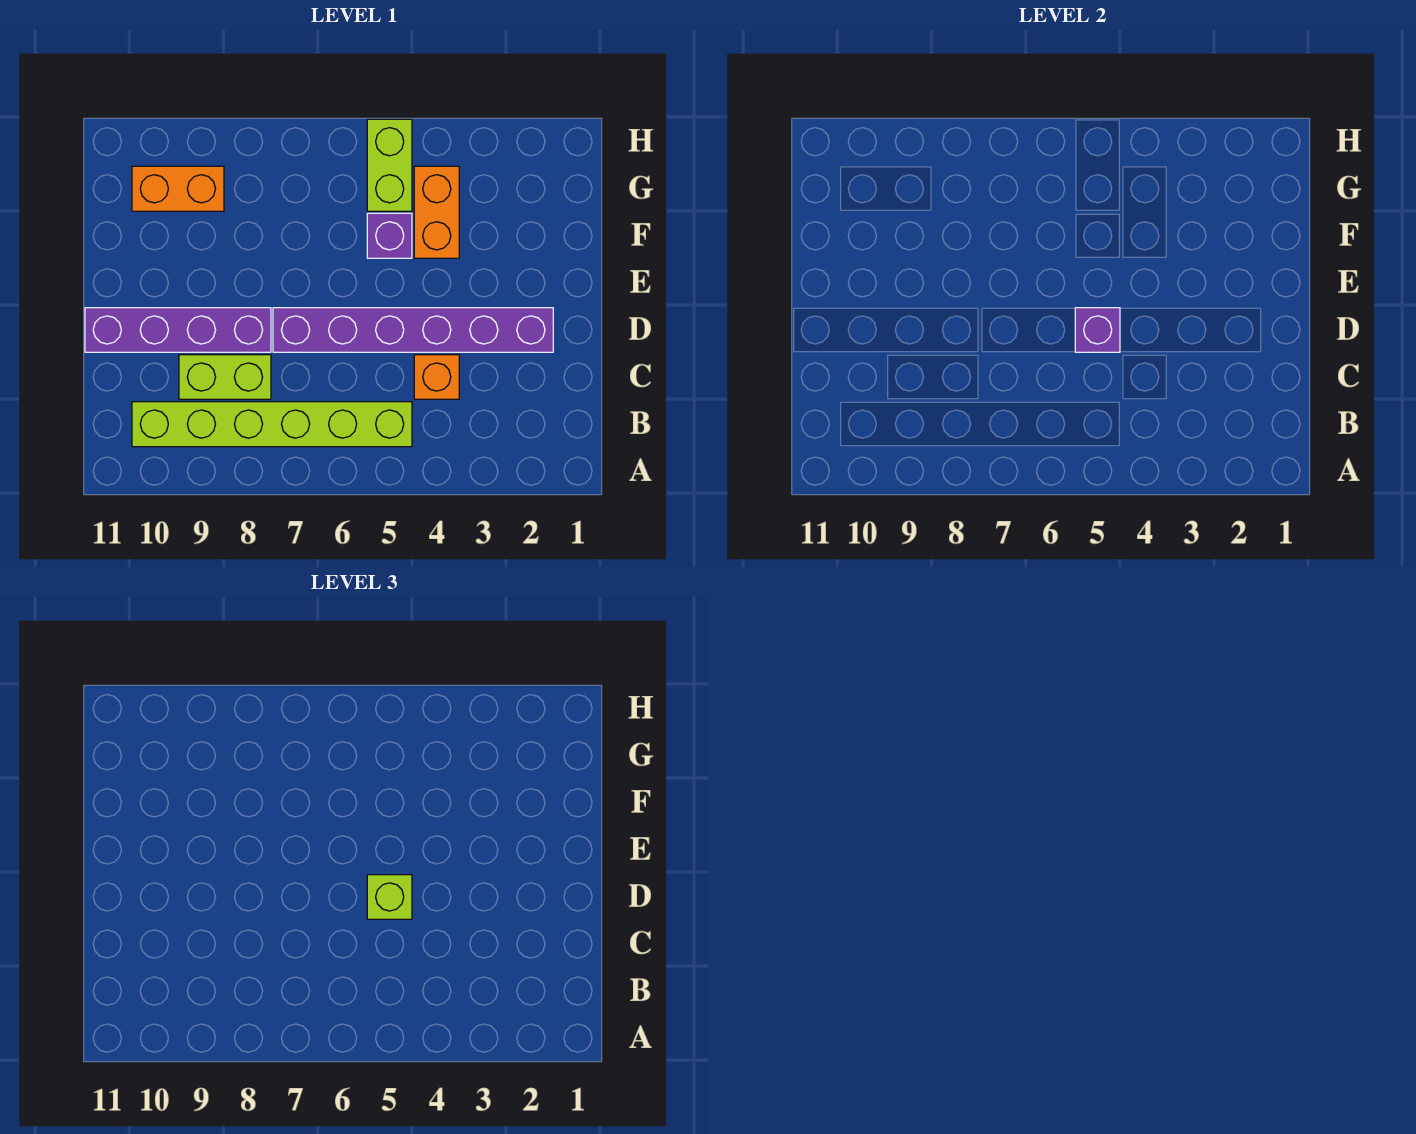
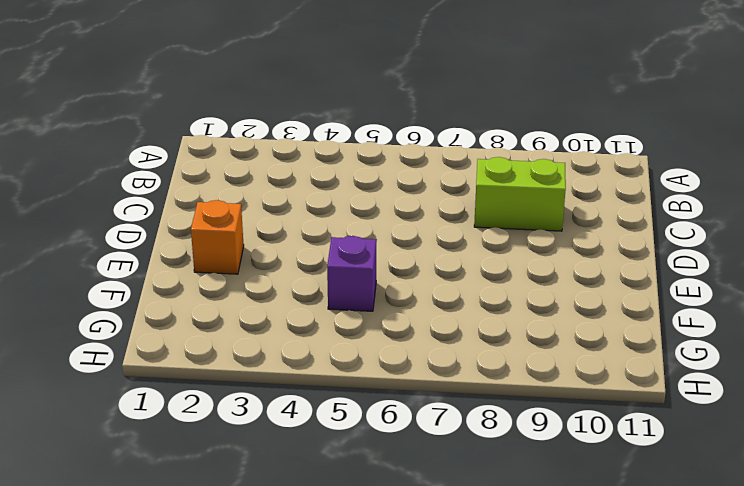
orange 1x1 brick [191,200,244,274] -> orange 1x1 brick moved to [414,355,459,399]
none -> lime 1x6 brick [132,402,412,447]
none -> purple 1x6 brick [273,308,553,352]

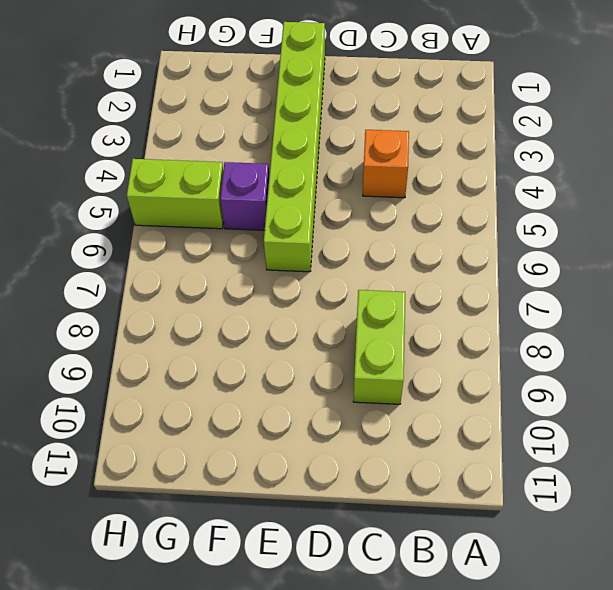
lime 1x6 brick [264,22,325,272] -> lime 1x6 brick moved to [132,402,412,447]
none -> purple 1x6 brick [273,308,553,352]
none -> purple 1x4 brick [85,308,271,352]

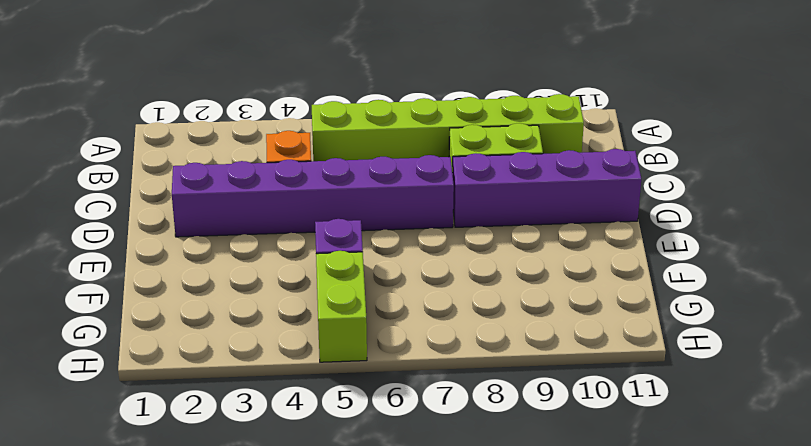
none -> orange 1x2 brick [414,166,459,258]
none -> orange 1x2 brick [132,166,224,211]

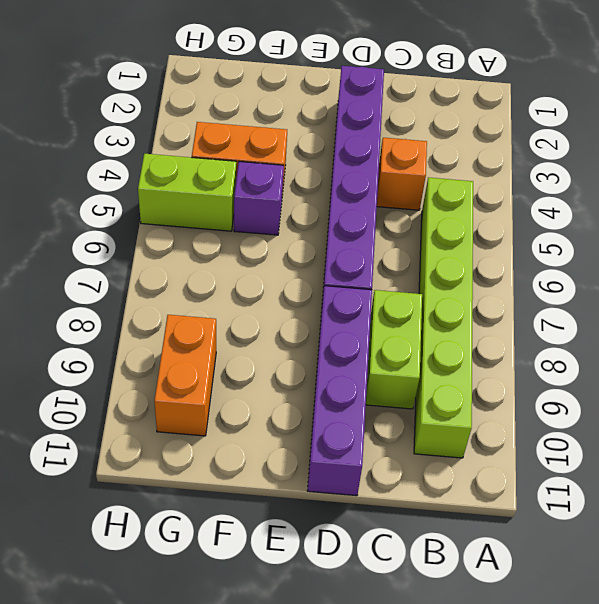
none -> purple 1x1 brick [1075,308,1120,352]
none -> lime 1x1 brick [367,875,412,919]

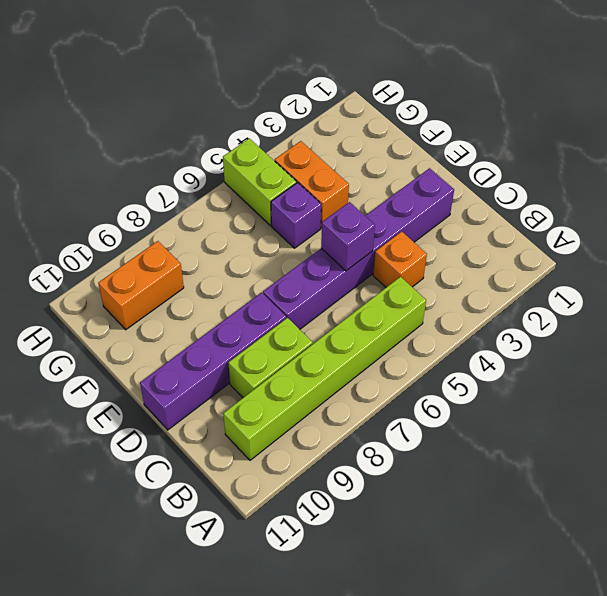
none -> lime 1x1 brick [367,875,412,919]

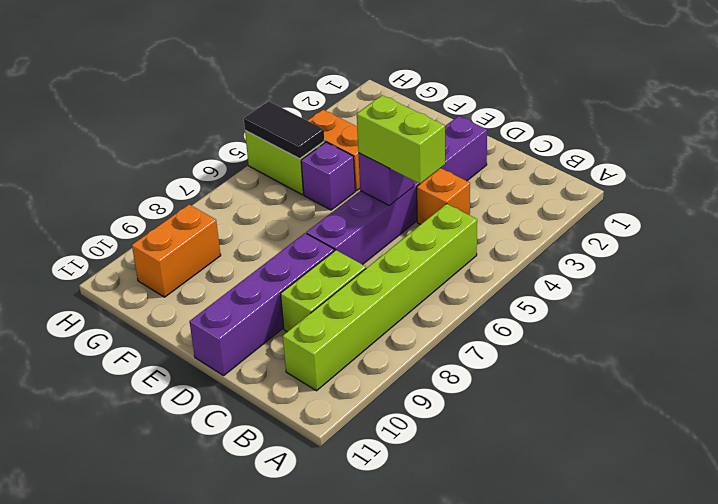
lime 1x2 brick [357,95,445,184] -> lime 1x1 brick [367,875,412,919]
black 1x2 tile [244,101,325,159] -> none

